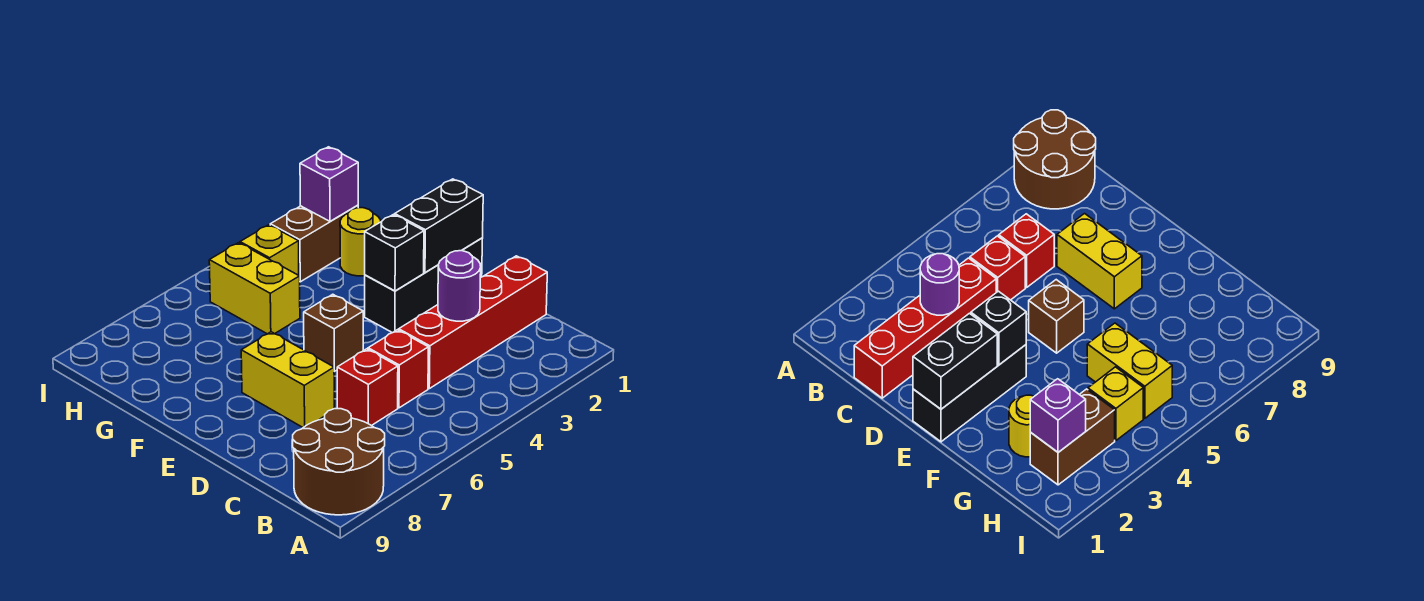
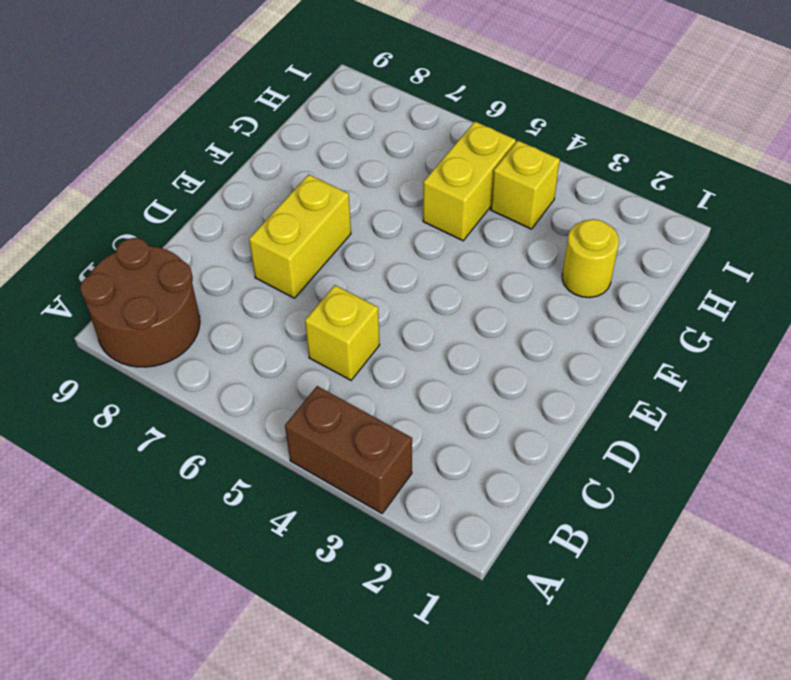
brown 1x2 brick [285,386,412,513] -> brown 1x2 brick moved to [270,205,358,282]
yellow 1x1 brick [305,285,380,380] -> red 1x1 brick [368,330,428,408]
none -> red 1x4 brick [399,256,547,389]
none -> red 1x1 brick [337,349,398,426]
none -> black 1x3 brick [365,238,483,333]

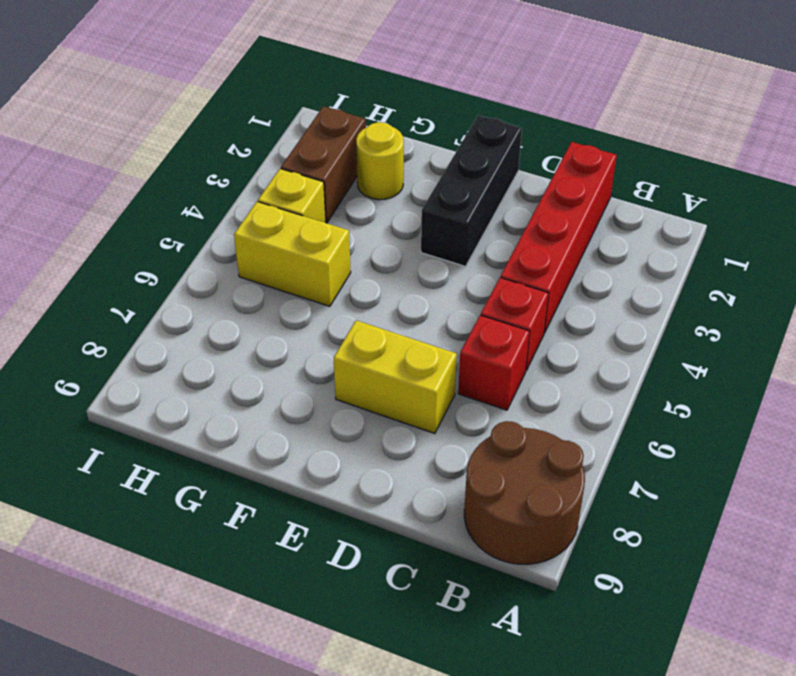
none -> brown 1x1 brick [304,294,363,371]
none -> purple 1x1 round brick [438,251,481,321]
none -> black 1x2 brick [395,179,483,272]

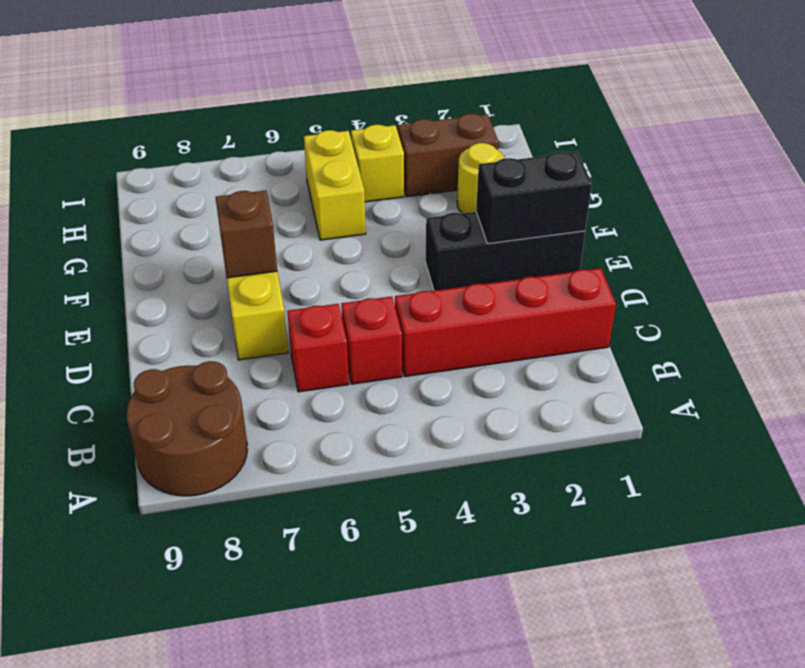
brown 1x1 brick [216,190,277,278] -> brown 1x1 brick moved to [304,294,363,371]
none -> purple 1x1 round brick [438,251,481,321]
none -> black 1x1 brick [365,215,424,291]
none -> purple 1x1 brick [300,147,358,221]

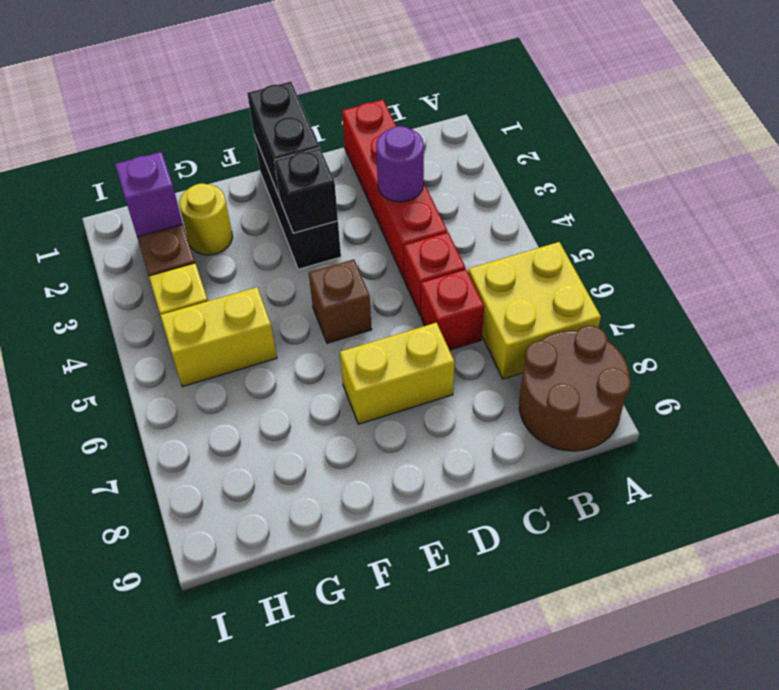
yellow 2x2 brick [468,242,601,379] -> none

